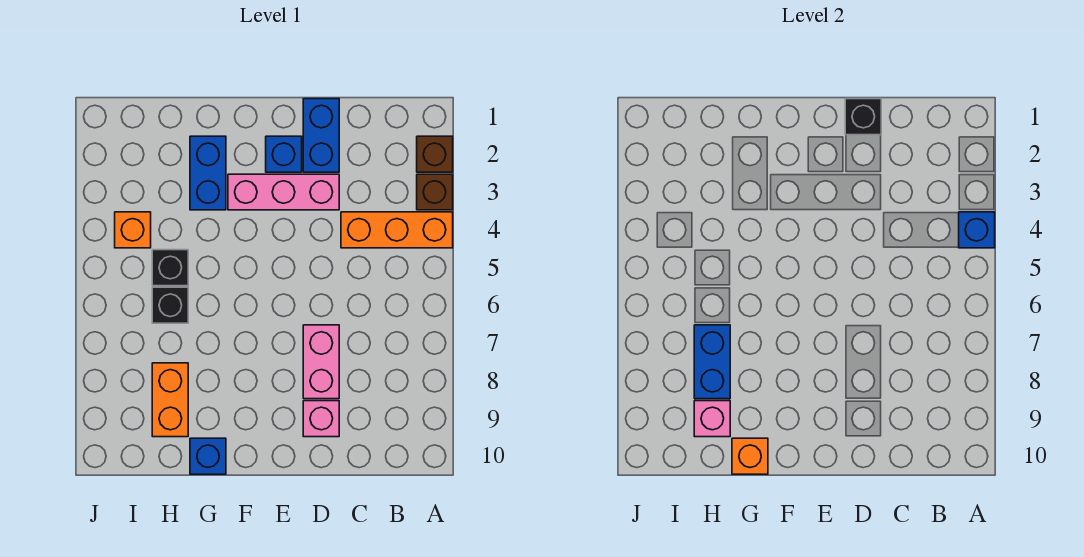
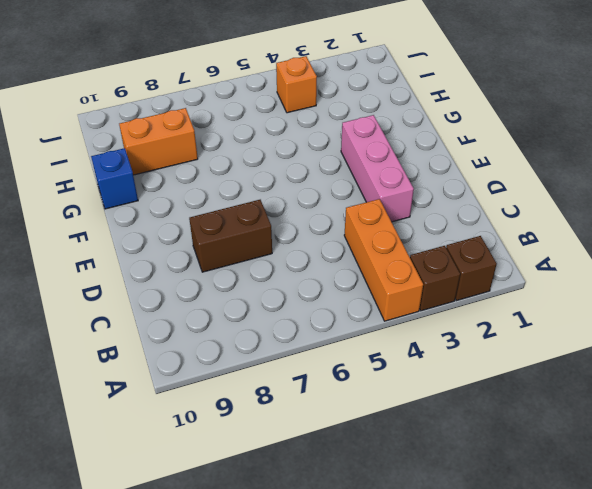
brown 1x2 brick [189,200,272,272] -> pink 1x2 brick [303,325,339,399]
none -> blue 1x2 brick [303,99,339,172]
none -> pink 1x1 brick [303,401,339,437]
none -> blue 1x1 brick [266,136,302,172]

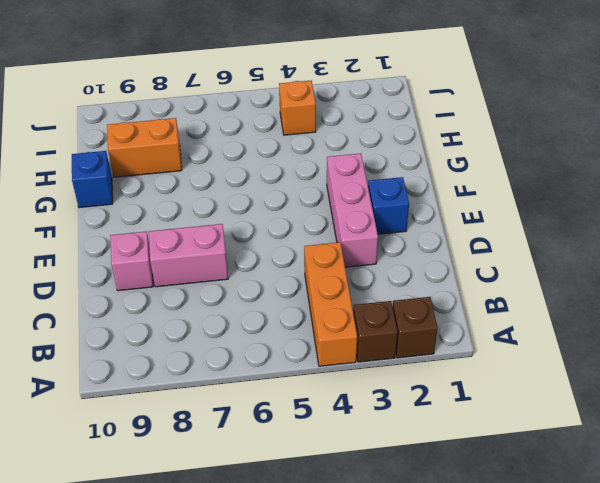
none -> blue 1x2 brick [303,99,339,172]
none -> blue 1x2 brick [190,136,226,210]
none -> black 1x1 brick [152,250,188,286]

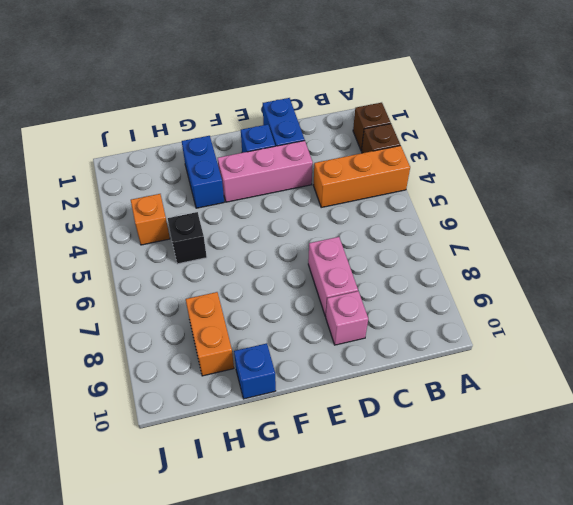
none -> black 1x1 brick [152,287,188,323]
none -> blue 1x1 brick [959,212,995,248]
none -> black 1x1 brick [845,99,881,135]

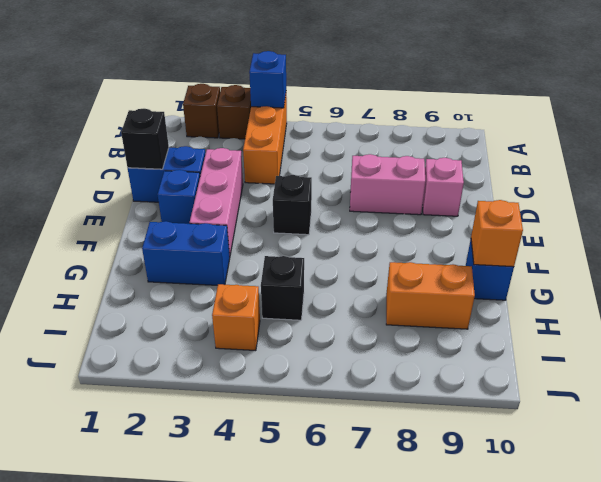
black 1x1 brick [273,175,312,235] -> black 1x1 brick moved to [152,287,188,323]
none -> blue 1x2 brick [694,325,730,399]
none -> pink 1x1 brick [694,401,730,437]

